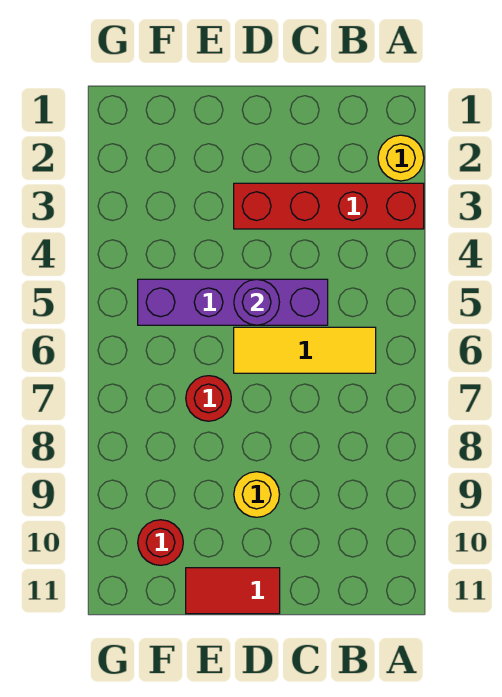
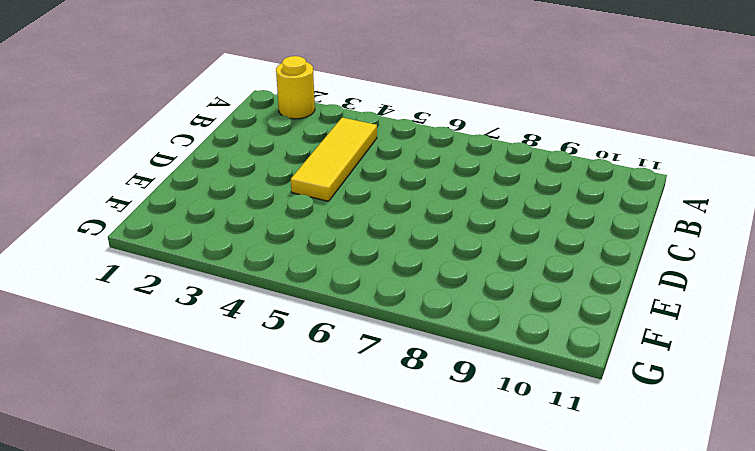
yellow 1x3 tile [291,118,377,201] -> yellow 1x3 tile moved to [234,327,376,373]
none -> red 1x4 brick [234,183,424,229]
none -> purple 1x4 brick [138,279,328,325]

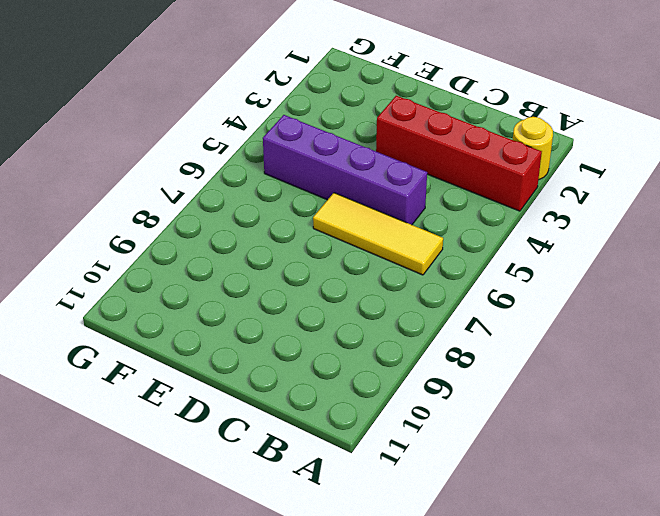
none -> yellow 1x1 round brick [234,472,280,517]
none -> red 1x2 tile [186,568,280,614]

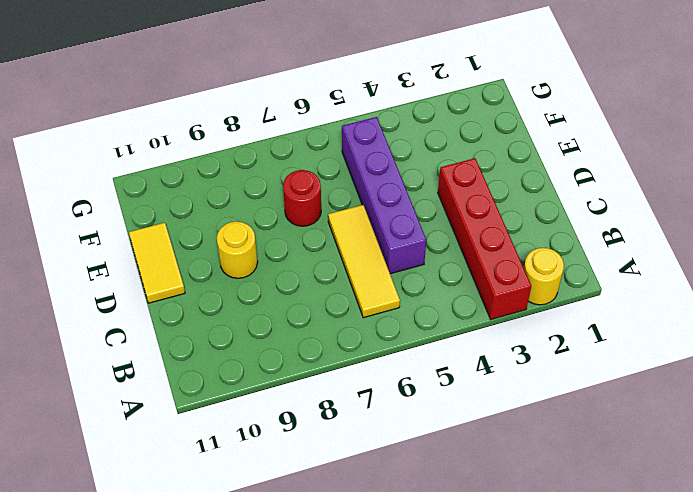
yellow 1x2 tile [129,223,185,303] -> red 1x2 tile [186,568,280,614]
none -> red 1x1 round brick [138,520,183,565]
none -> purple 1x1 round brick [234,279,280,325]

